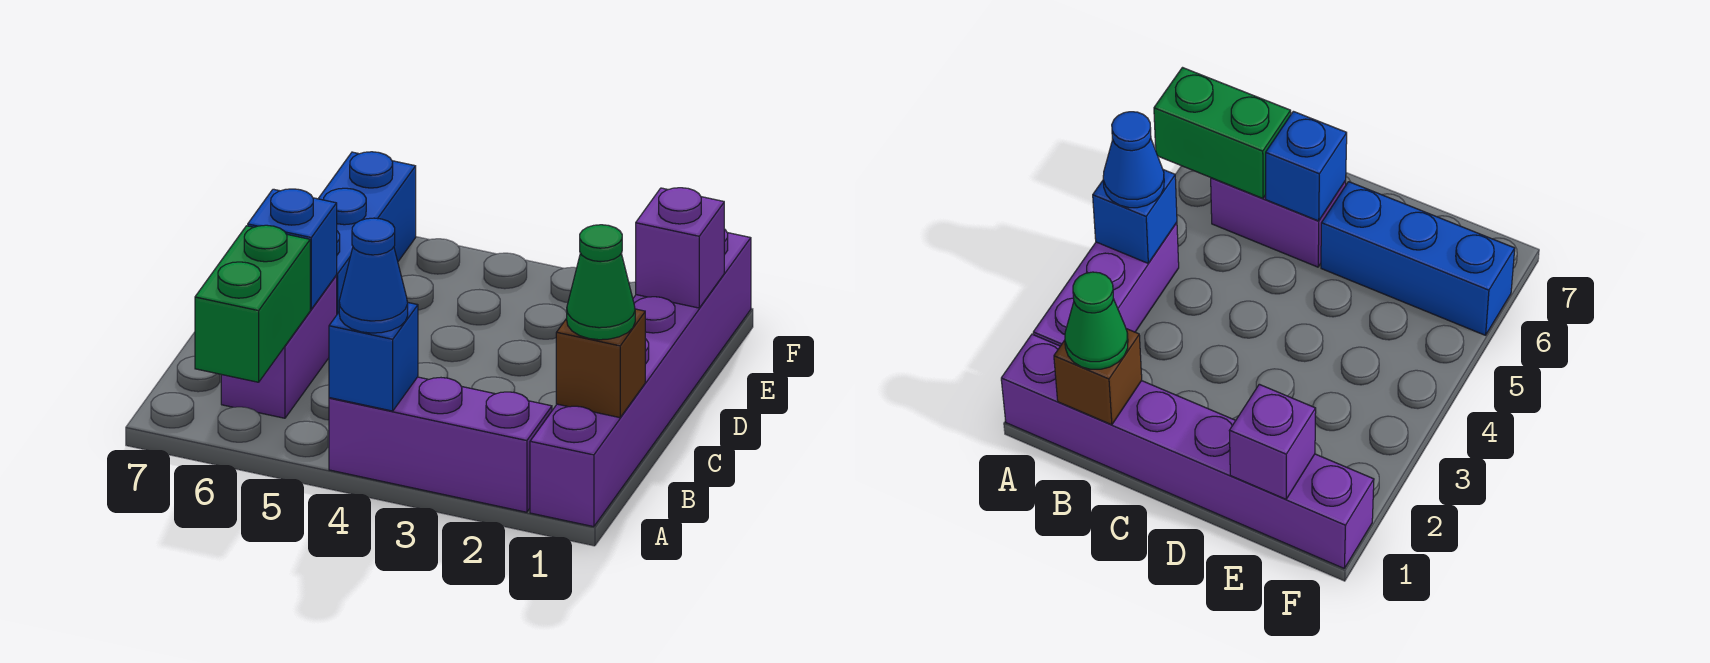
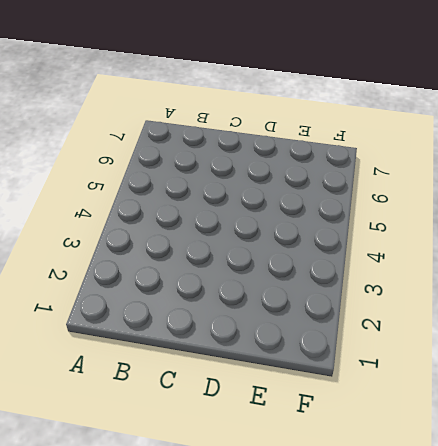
none -> purple 1x6 brick [530,229,751,527]
none -> purple 1x3 brick [329,377,552,512]

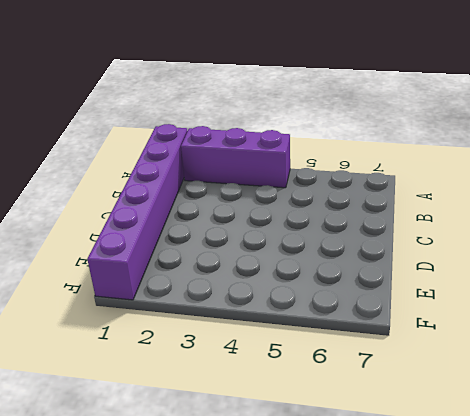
none -> purple 1x2 brick [221,276,337,418]
none -> blue 1x3 brick [318,152,416,314]

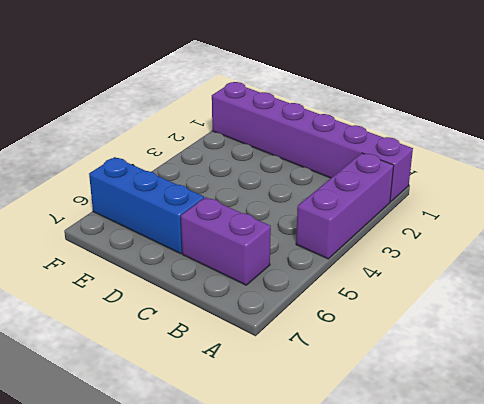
none -> blue 1x1 brick [329,303,418,411]
none -> green 1x2 brick [195,225,310,382]

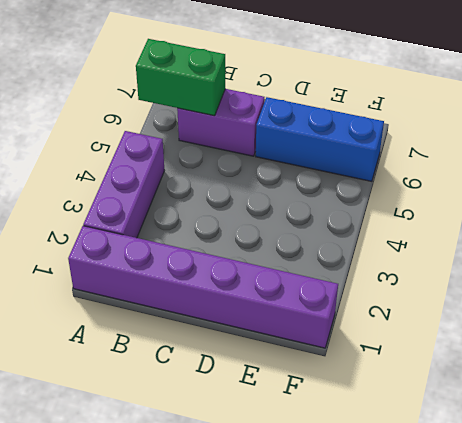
none -> blue 1x1 brick [329,303,418,411]
none -> brown 1x1 brick [556,309,645,418]

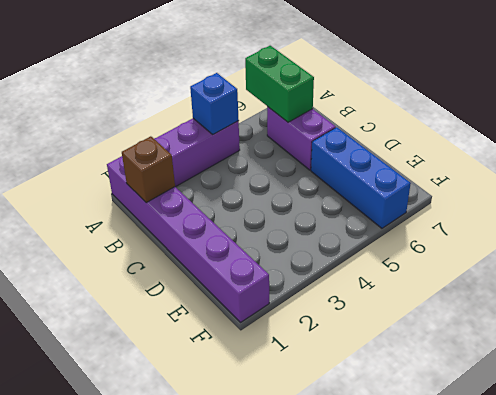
none -> blue 1x1 brick [248,189,337,309]
none -> purple 1x1 brick [636,188,724,308]

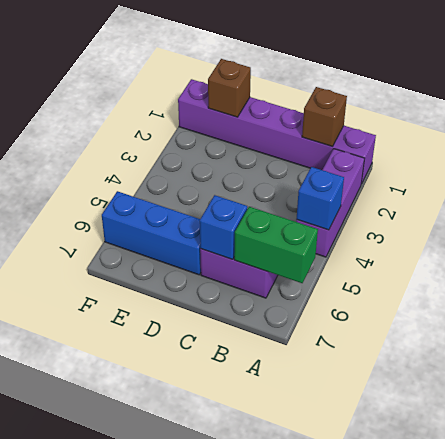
brown 1x1 brick [208,59,251,117] -> purple 1x1 brick [636,188,724,308]
none -> blue 1x1 cone [339,218,408,333]
none -> green 1x1 cone [567,225,635,340]

